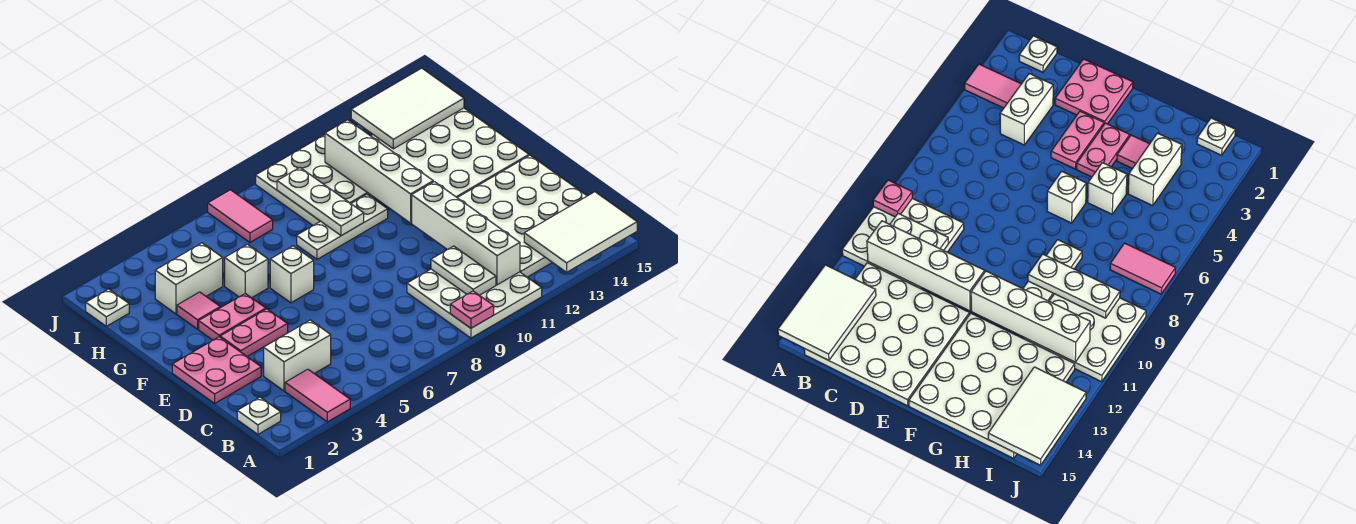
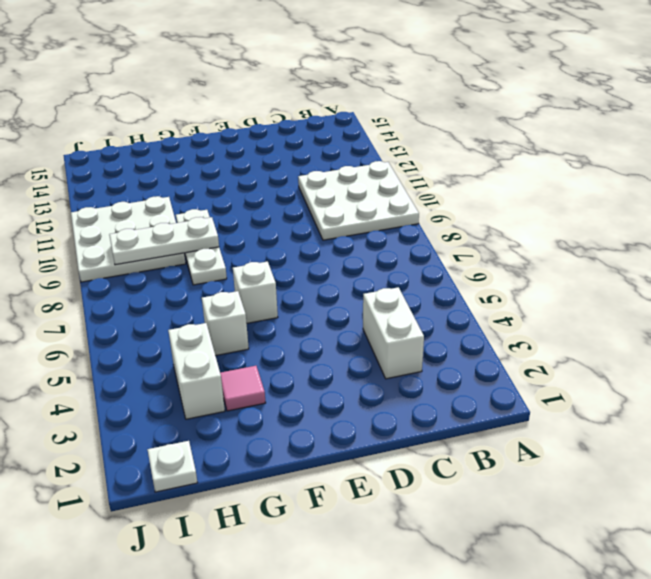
none -> pink 1x2 tile [285,369,350,422]
none -> white 1x1 plate [237,397,281,434]
none -> white 4x4 plate [457,155,587,277]

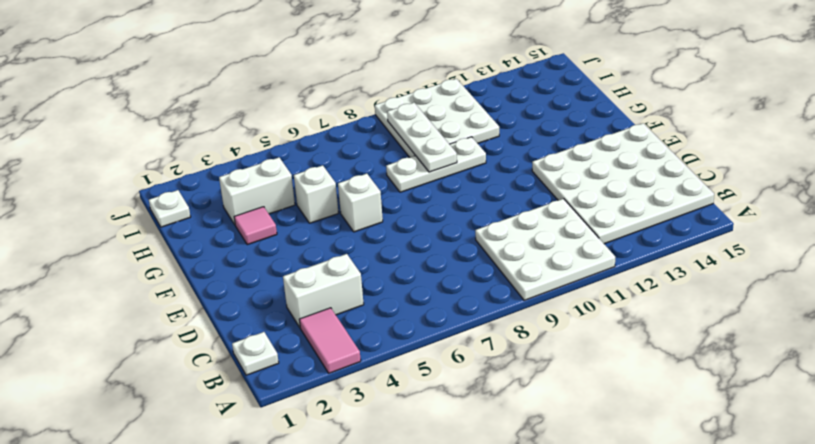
none -> pink 2x2 plate [172,337,261,403]
none -> pink 1x2 plate [220,309,288,356]
none -> pink 1x2 plate [199,294,266,340]

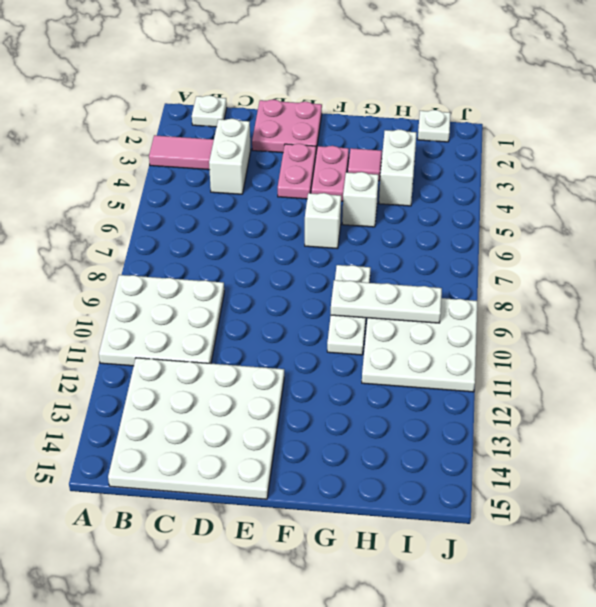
none -> white 4x4 plate [371,108,529,197]
none -> pink 1x2 tile [208,190,273,242]
none -> pink 1x1 plate [450,291,494,328]

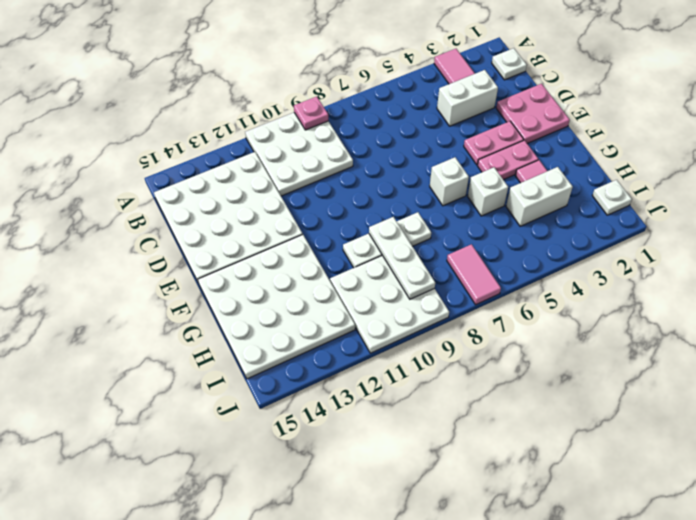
none -> white 2x3 tile [524,192,637,272]
none -> white 1x2 plate [431,246,496,295]
none -> white 1x4 brick [412,182,520,285]

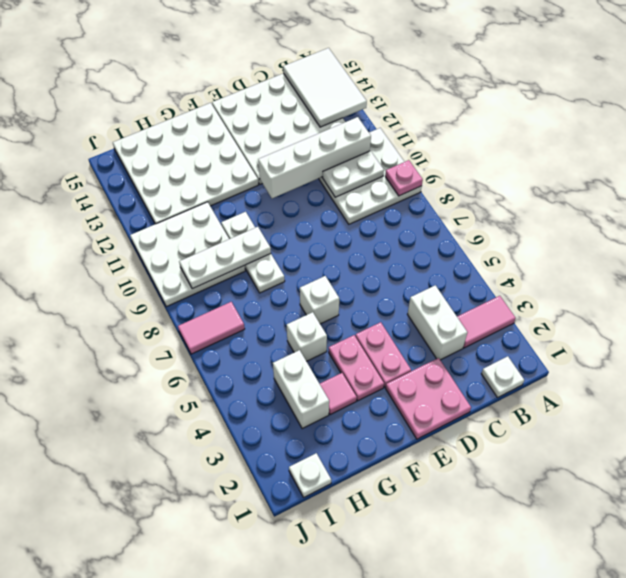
none -> white 1x4 brick [325,120,433,223]
none -> white 2x3 tile [351,68,464,149]

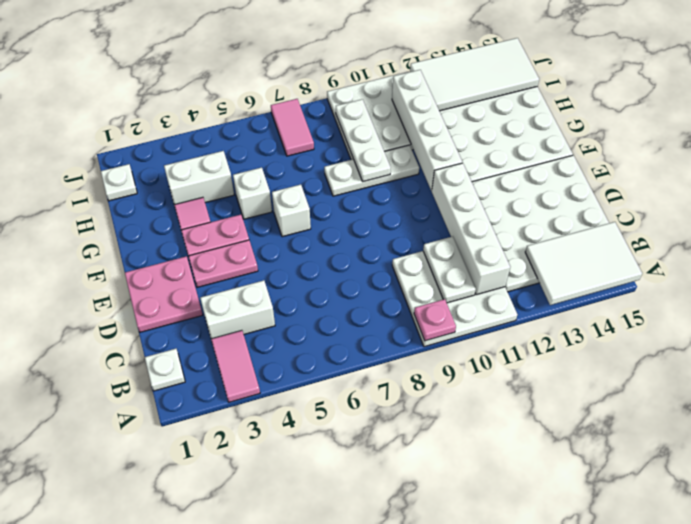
white 2x4 tile [410,38,539,111] -> white 2x3 tile [351,68,464,149]

